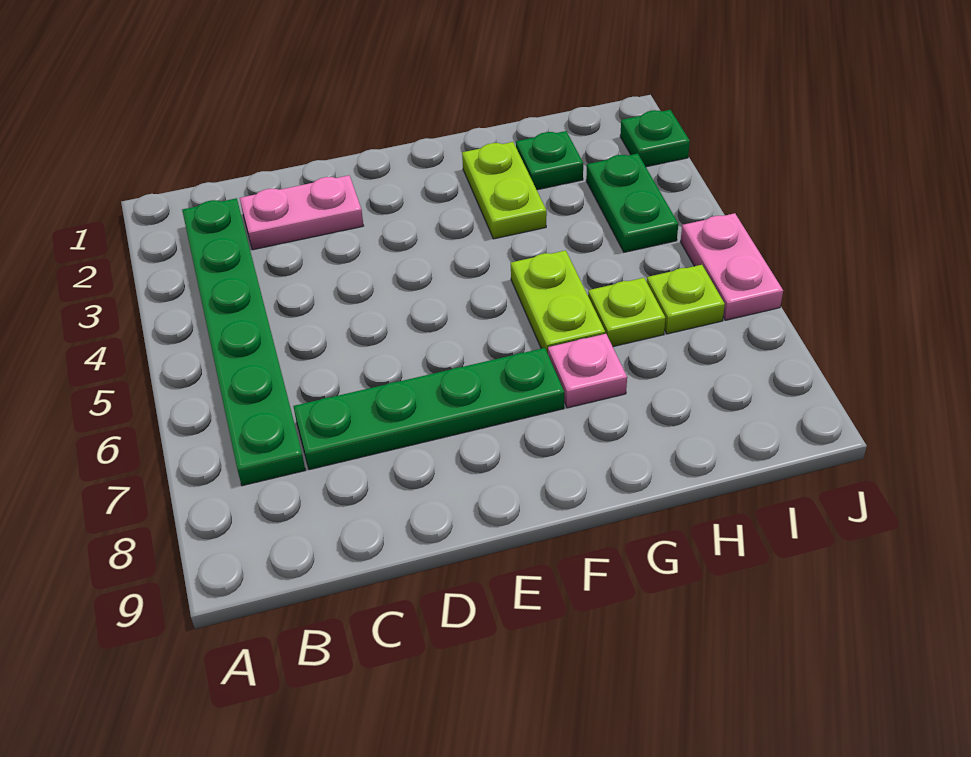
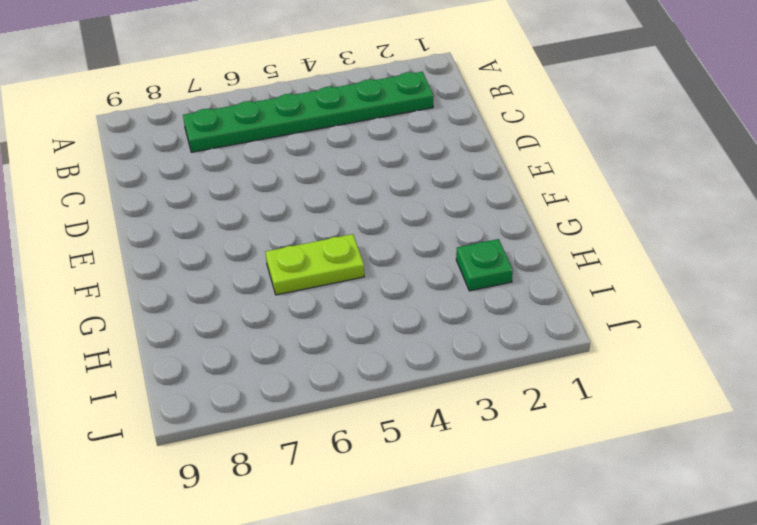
none -> pink 1x2 plate [240,175,364,250]
none -> green 1x4 plate [293,348,564,470]
none -> lime 1x2 plate [462,142,547,239]

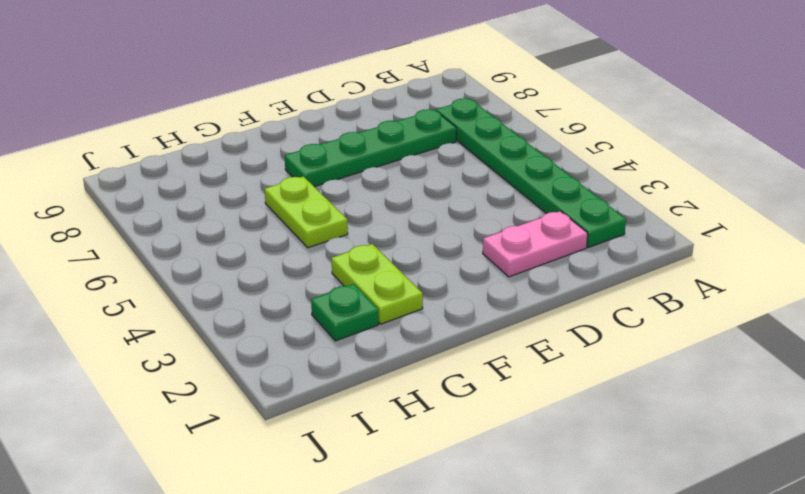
none -> pink 1x1 plate [548,334,627,408]
none -> lime 1x1 plate [588,278,665,346]
none -> green 1x2 plate [586,154,678,252]

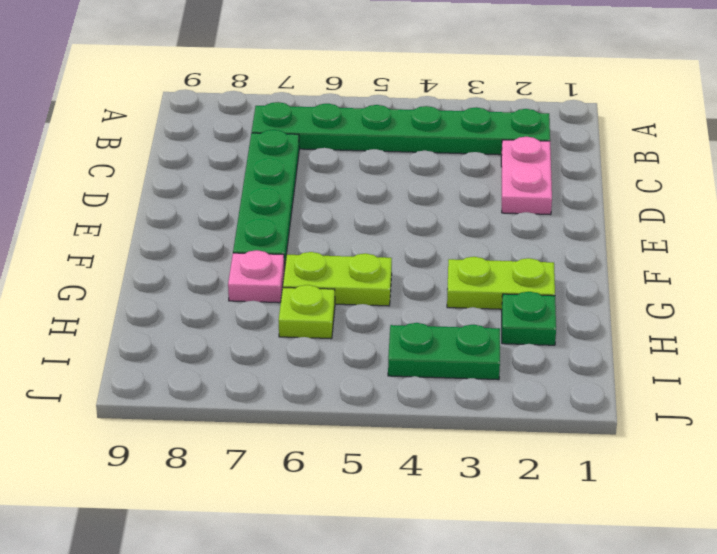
none -> lime 1x1 plate [647,265,725,334]
none -> green 1x1 plate [620,110,690,167]
none -> pink 1x2 plate [681,213,783,320]

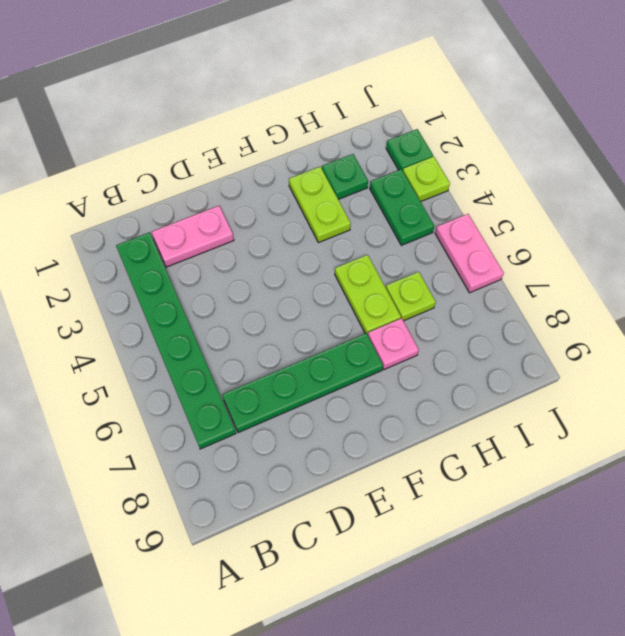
lime 1x1 plate [403,157,450,202] -> lime 1x1 plate moved to [647,265,725,334]

